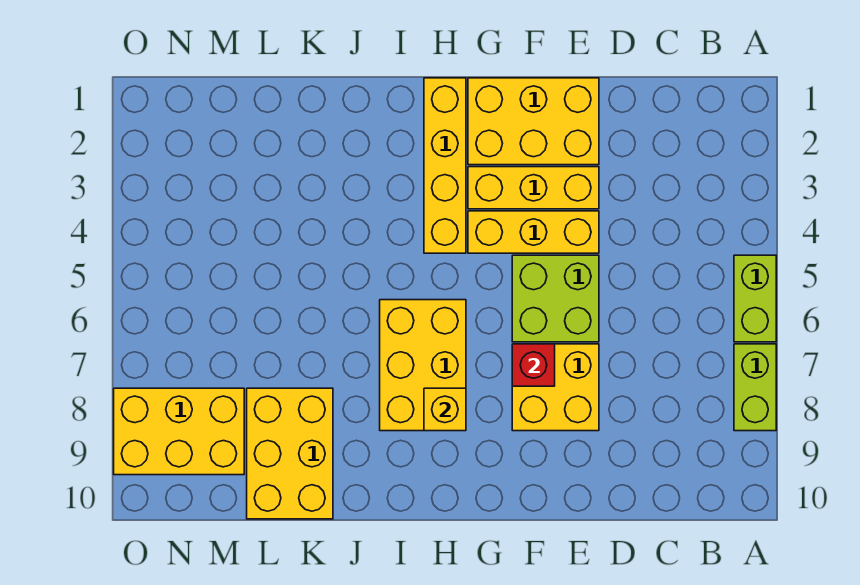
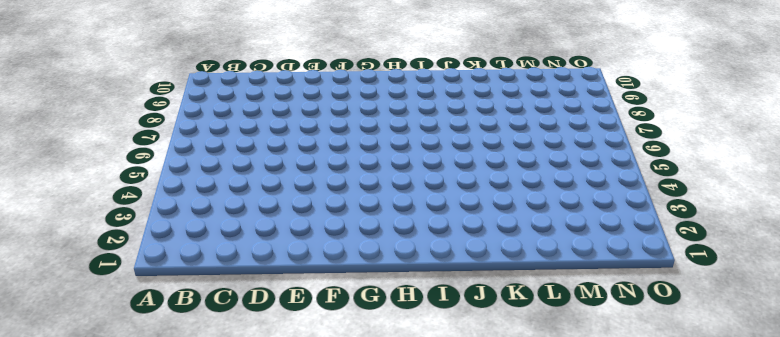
none -> lime 1x2 brick [734,255,776,342]
none -> lime 1x2 brick [734,344,776,431]
none -> yellow 2x3 brick [468,78,599,165]

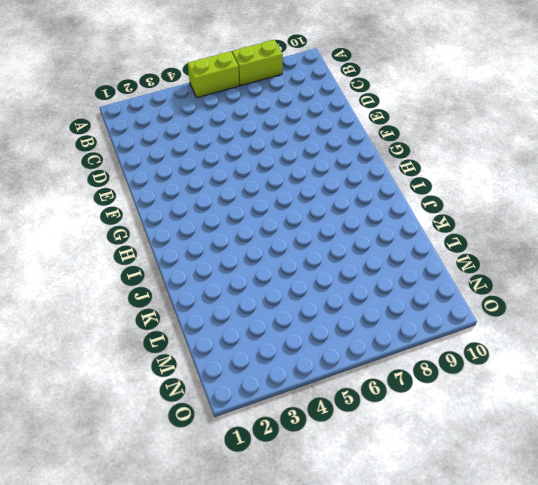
none -> yellow 2x3 brick [468,78,599,165]
none -> yellow 1x3 brick [468,167,599,209]
none -> yellow 1x3 brick [468,211,599,253]

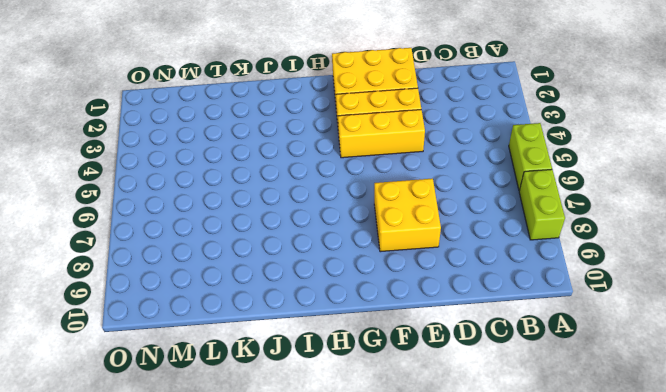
none -> lime 2x2 brick [512,255,599,342]
none -> yellow 1x4 brick [424,78,466,253]
none -> yellow 2x3 brick [380,300,466,431]

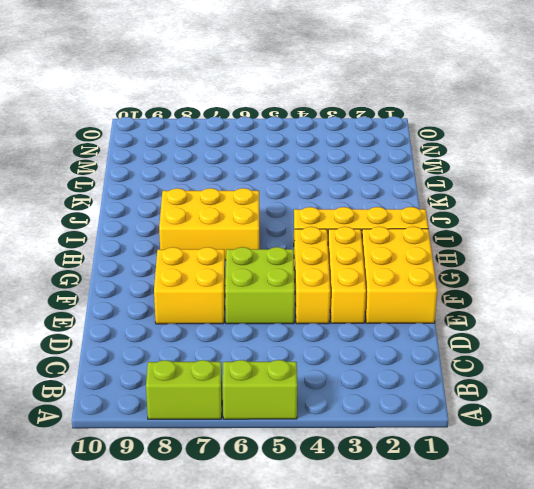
none -> yellow 2x3 brick [247,388,333,519]
none -> yellow 2x3 brick [114,388,244,475]
none -> red 1x1 brick [512,344,555,386]

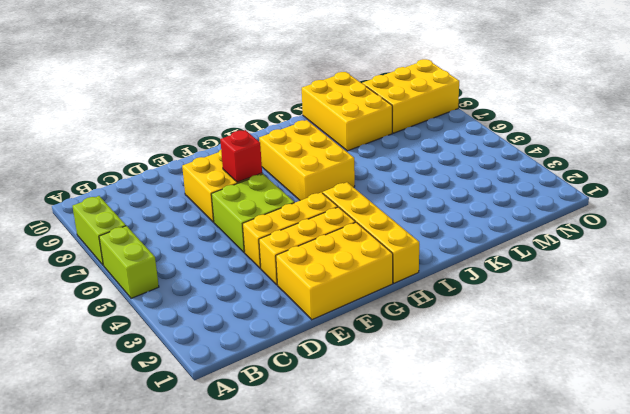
none -> yellow 1x1 brick [424,388,466,431]

